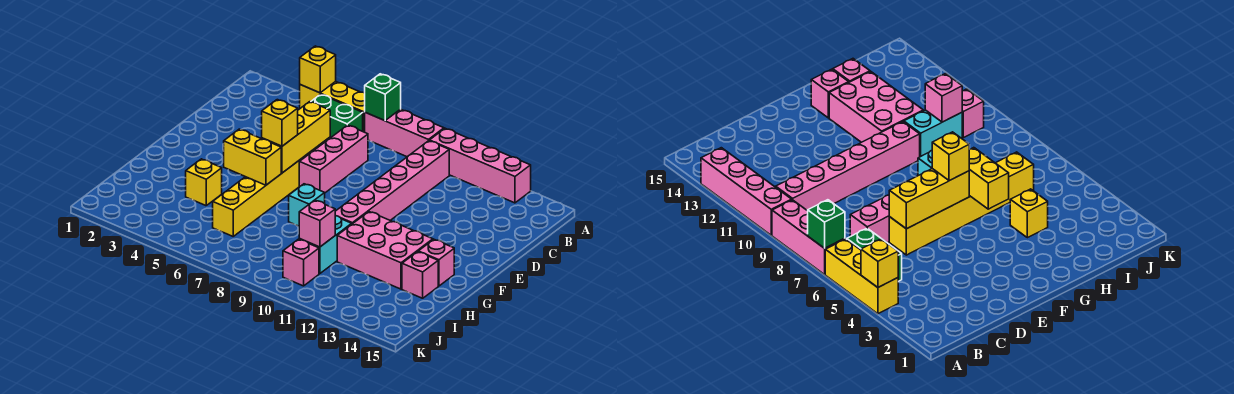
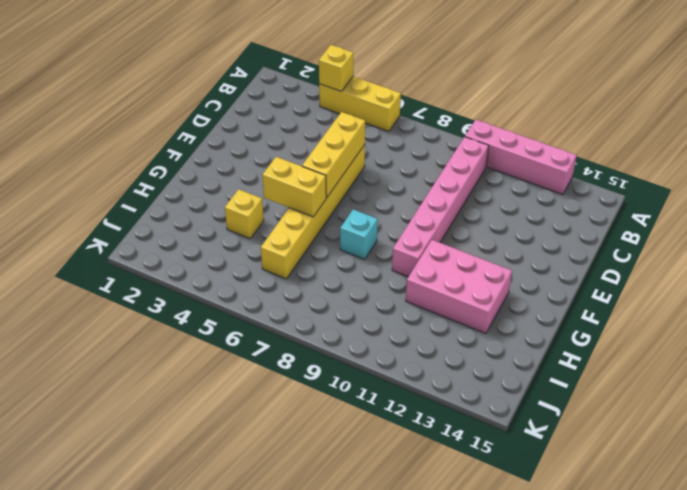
none -> pink 1x3 brick [365,109,444,157]
none -> green 1x2 brick [311,94,363,138]
none -> pink 1x3 brick [299,125,368,193]

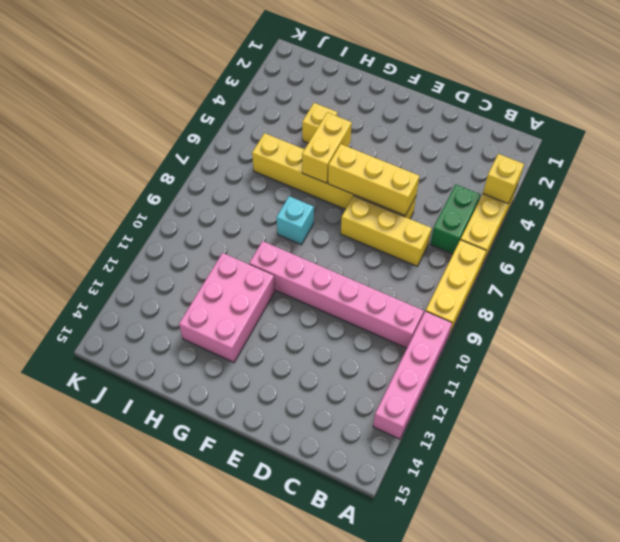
yellow 1x3 brick [426,240,486,335] -> pink 1x3 brick [365,109,444,157]
yellow 1x3 brick [341,196,432,266] -> pink 1x3 brick [299,125,368,193]
none -> pink 1x1 brick [418,240,454,286]
none -> cyan 1x2 brick [299,216,352,274]
none -> pink 1x1 brick [402,252,438,298]

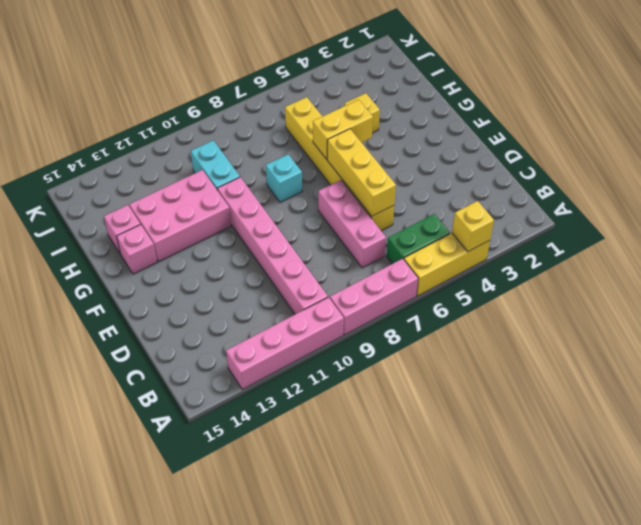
none -> pink 1x1 brick [283,239,319,286]
none -> green 1x1 brick [365,74,401,121]
none -> pink 1x1 brick [299,200,335,247]

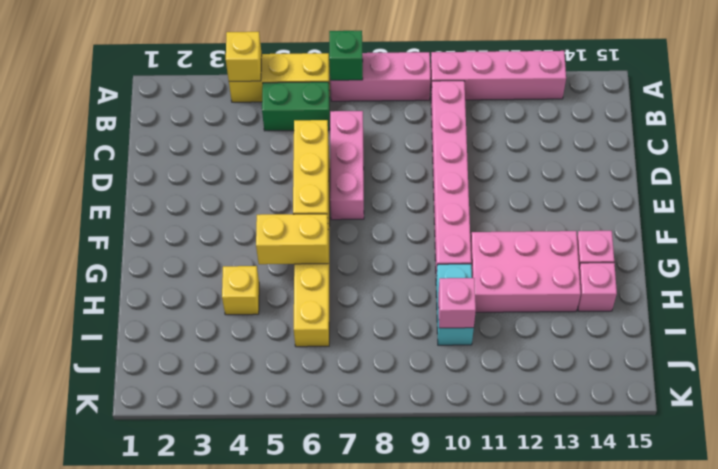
none -> cyan 1x1 brick [289,184,325,226]
none -> pink 1x1 brick [283,239,319,286]
none -> yellow 1x1 brick [262,100,298,146]

